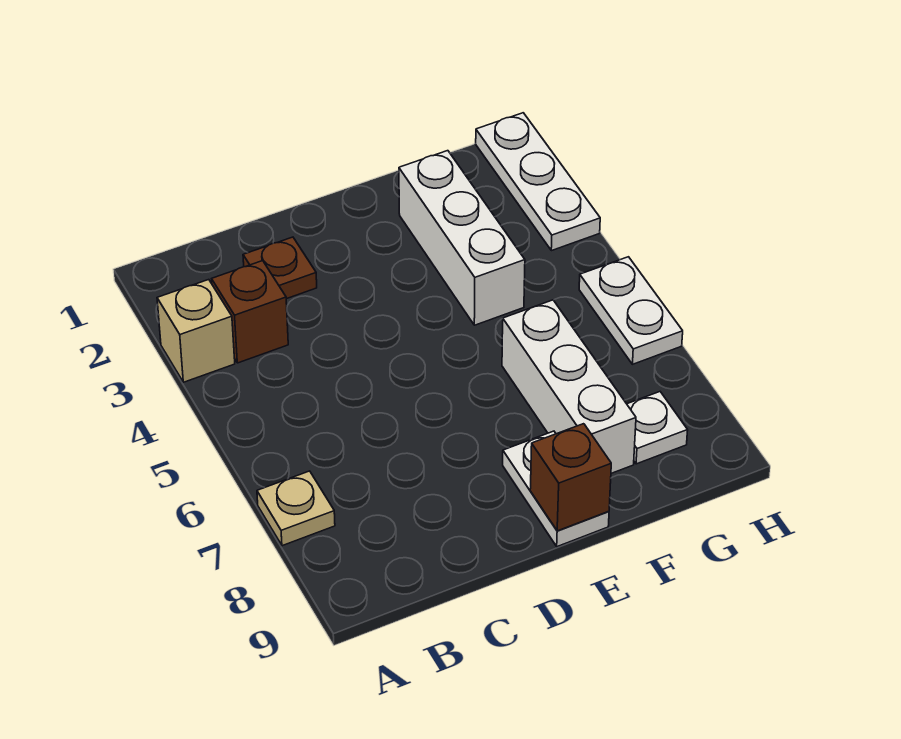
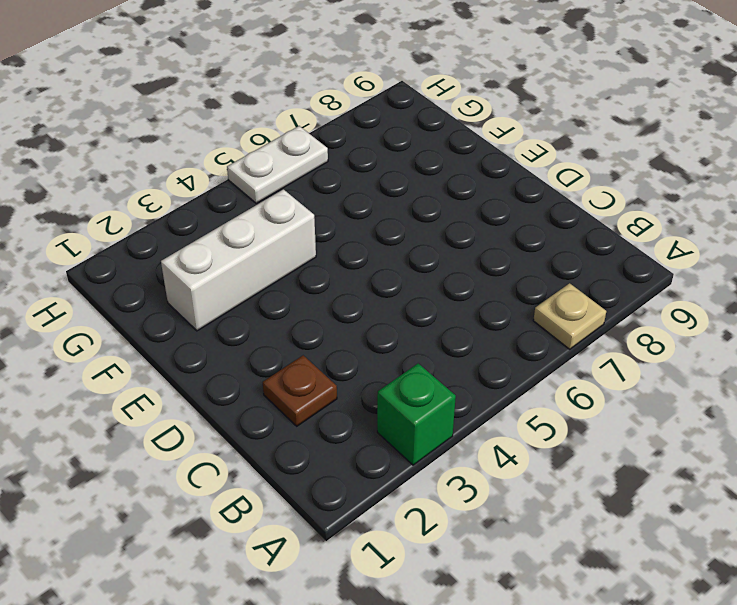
green 1x1 brick [377,363,456,465] -> tan 1x1 brick [157,280,235,382]
none -> brown 1x1 brick [212,261,288,363]
none -> white 1x2 plate [503,431,609,547]

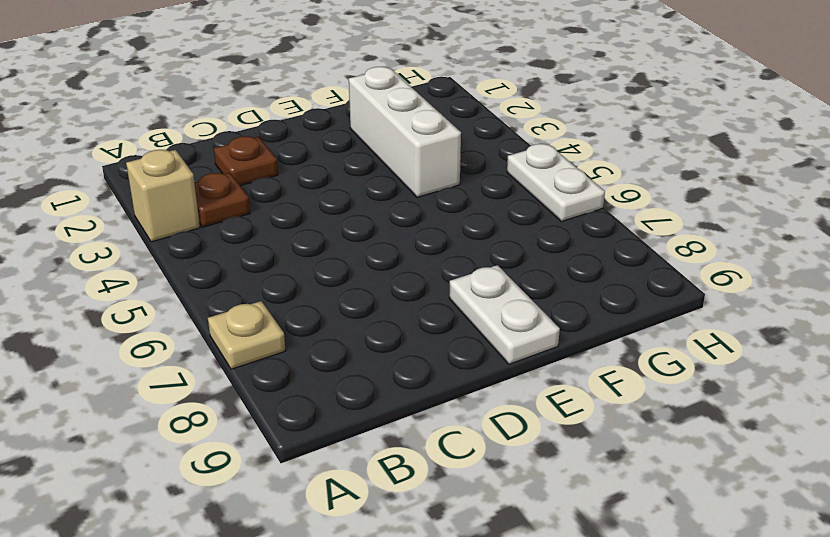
brown 1x1 plate [194,173,250,227] -> brown 1x1 brick [212,261,288,363]
none -> white 1x3 brick [502,300,636,473]
none -> white 1x1 plate [627,392,688,464]

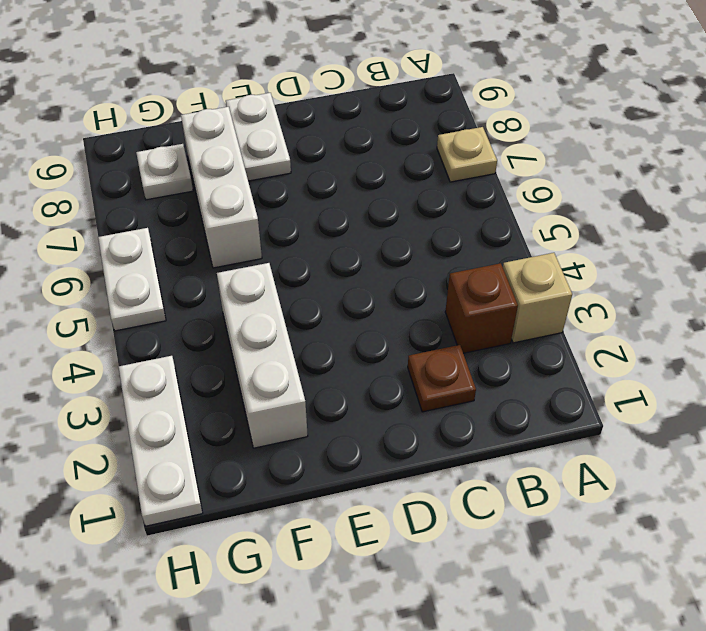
none -> brown 1x1 brick [530,424,611,531]

